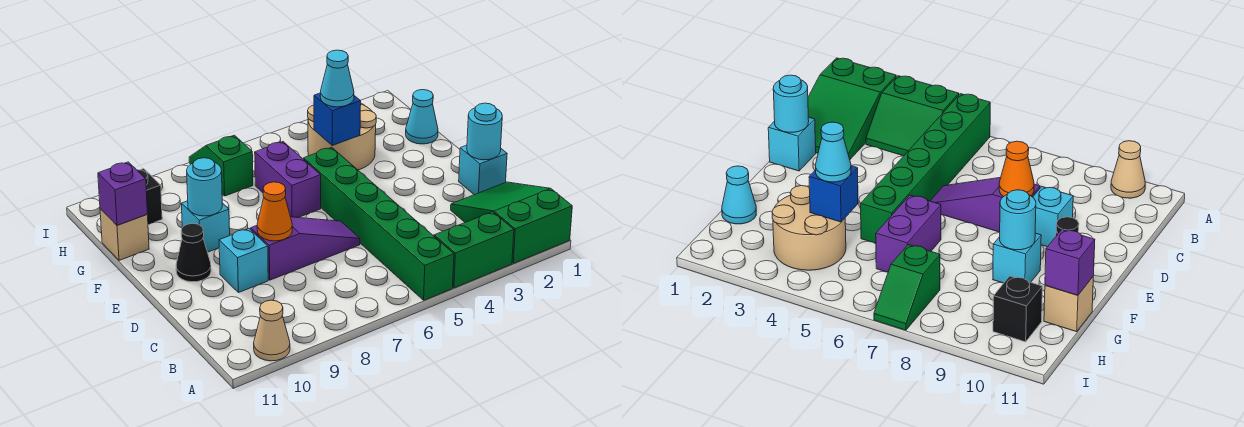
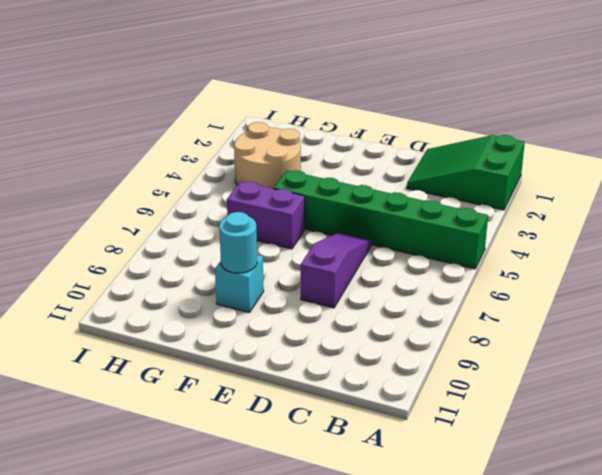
none -> green 2x2 slope [433,212,514,288]
none -> tan 1x1 cone [254,300,290,361]
none -> cyan 1x1 brick [459,145,507,195]

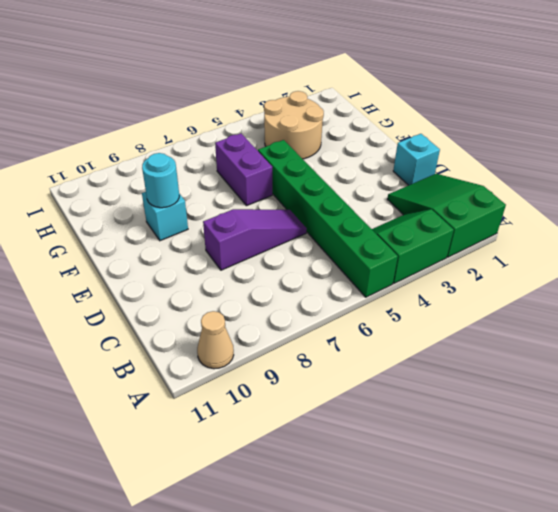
none -> cyan 1x1 brick [219,229,268,293]
none -> black 1x1 cone [176,223,211,282]
none -> cyan 1x1 cone [406,90,438,144]

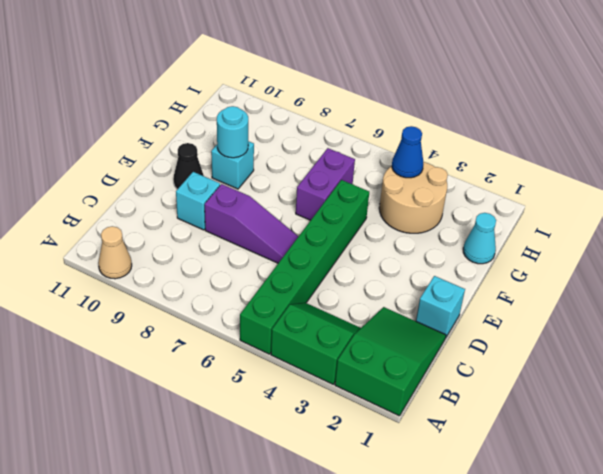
blue 1x1 cone [392,126,423,178] -> none
none -> tan 1x1 brick [100,209,149,260]
none -> green 1x2 slope [189,135,253,196]
none -> black 1x1 brick [137,169,162,225]

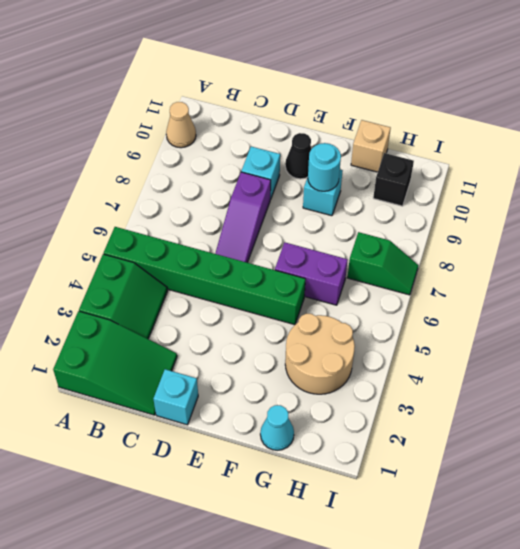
none -> cyan 1x1 round brick [467,103,502,160]
none -> orange 1x1 cone [257,182,292,241]
none -> blue 1x1 brick [314,93,361,145]

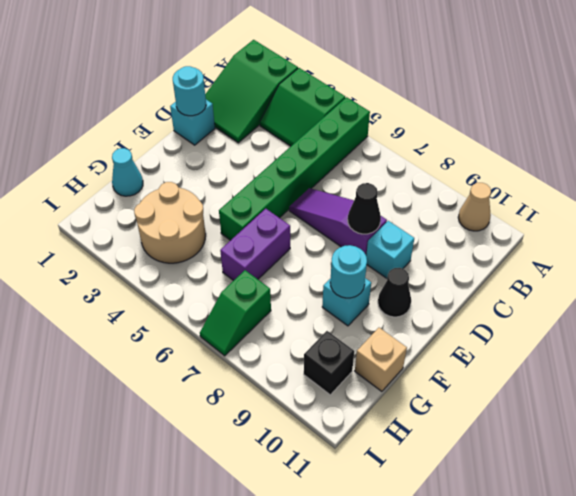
black 1x1 cone [348,183,381,234] -> orange 1x1 cone [257,182,292,241]
none -> blue 1x1 brick [314,93,361,145]
none -> purple 1x1 brick [98,162,147,225]
none -> cyan 1x1 cone [320,50,354,107]

